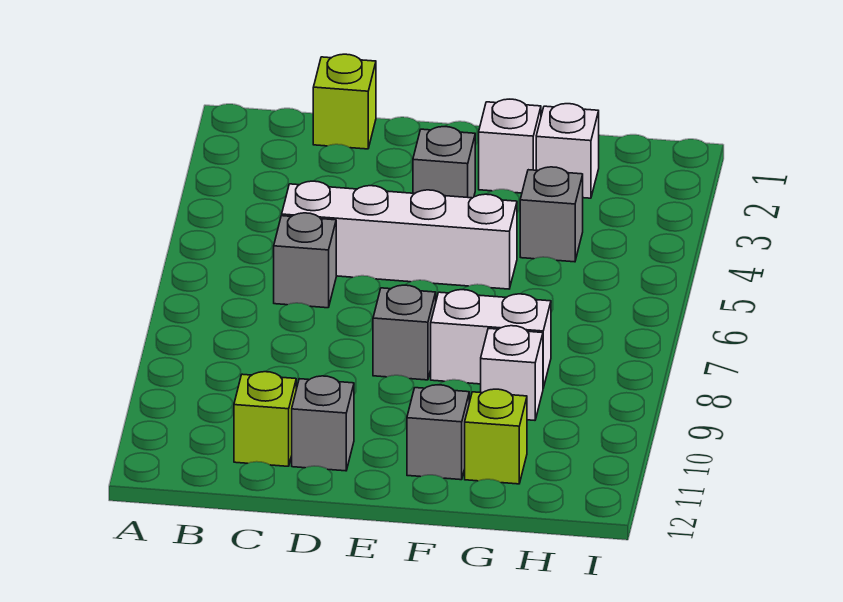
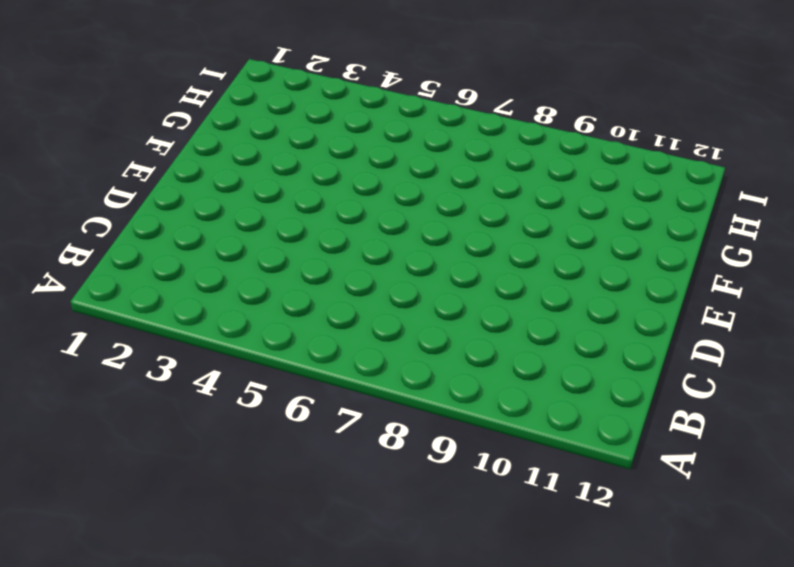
none -> lime 1x1 brick [313,54,376,149]
none -> white 1x4 brick [282,181,517,289]
none -> grey 1x1 brick [274,213,336,308]

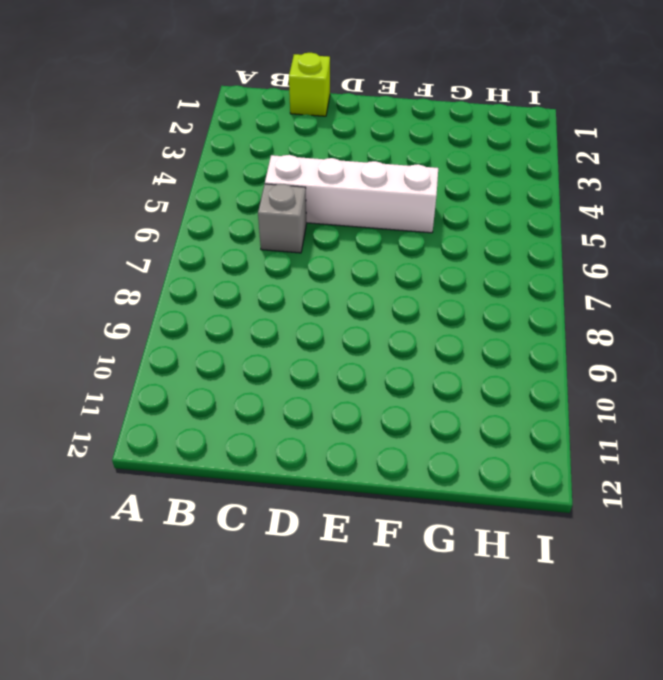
none -> lime 1x1 brick [234,372,296,466]
none -> grey 1x1 brick [292,376,354,471]
none -> grey 1x1 brick [413,127,475,198]

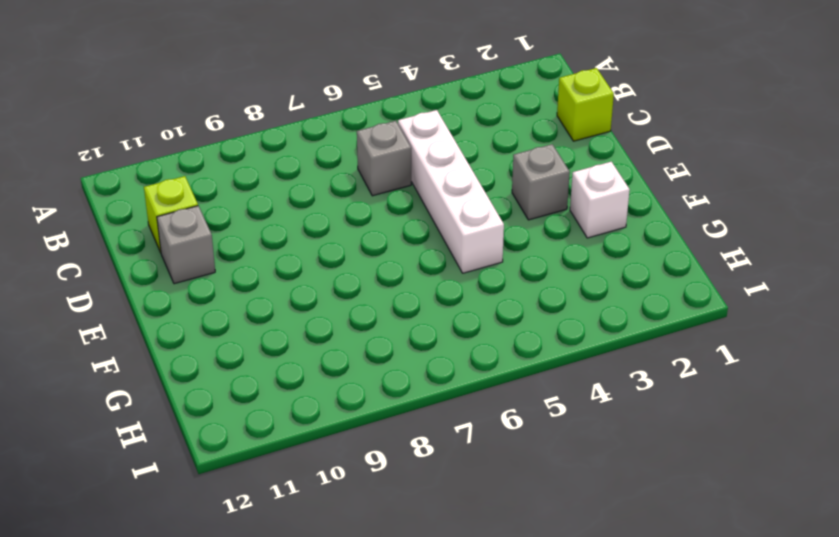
none -> grey 1x1 brick [373,285,436,380]
none -> white 1x2 brick [431,290,551,388]
none -> grey 1x1 brick [407,385,469,480]

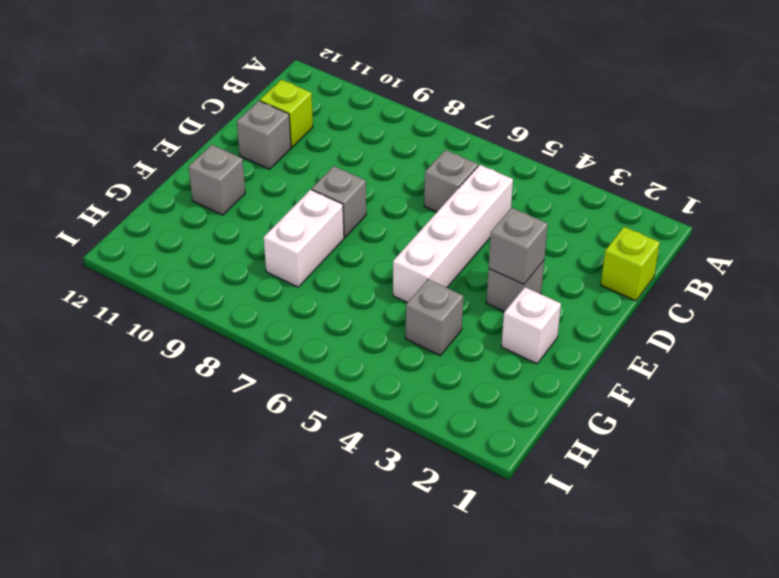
grey 1x1 brick [489,208,548,284] -> none
none -> white 1x1 brick [536,104,599,198]
none -> white 1x1 brick [481,326,543,420]
none -> lime 1x1 brick [465,389,527,484]

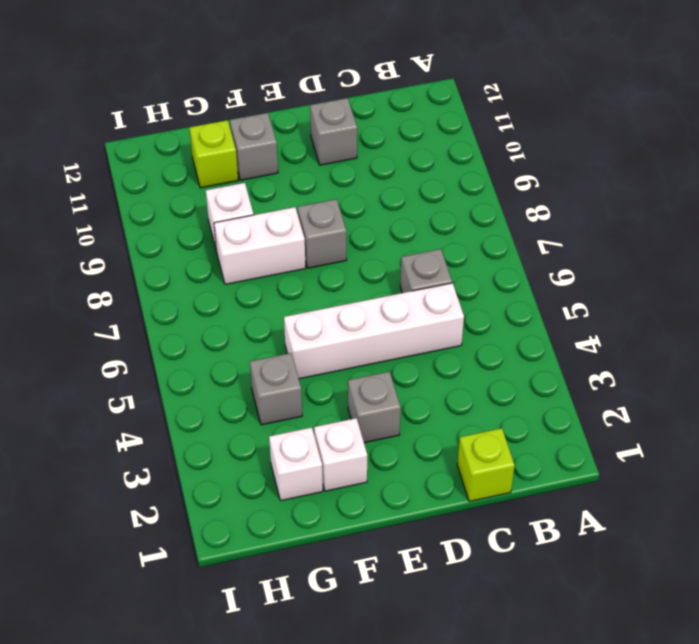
none -> lime 1x1 brick [234,372,296,466]

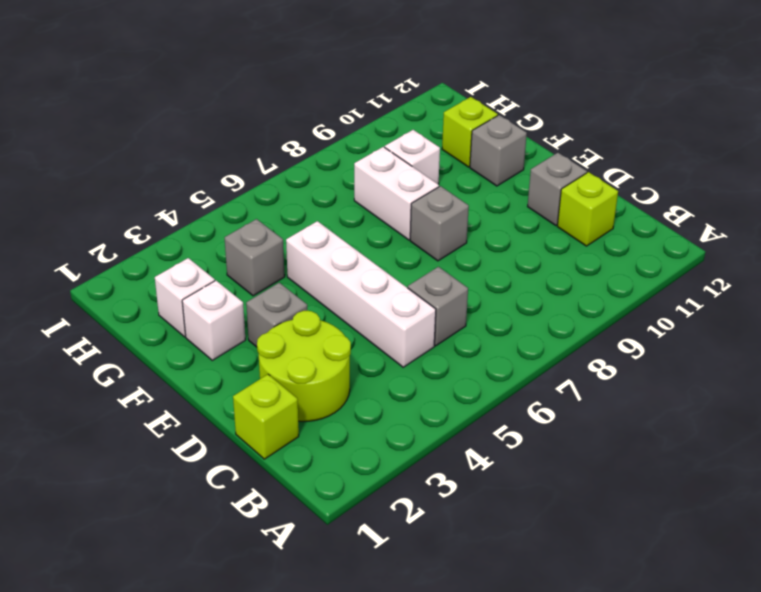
lime 2x2 round brick [257,311,351,421] -> none

